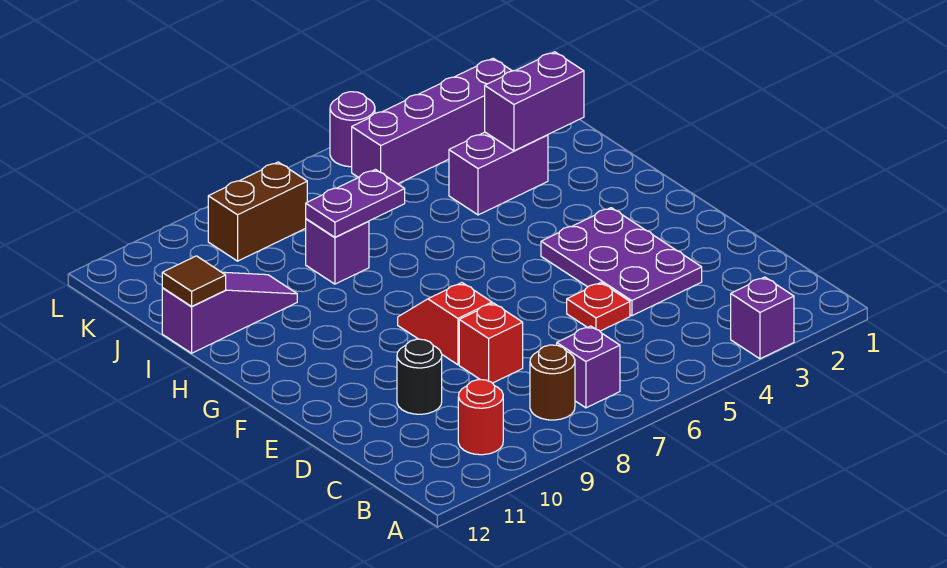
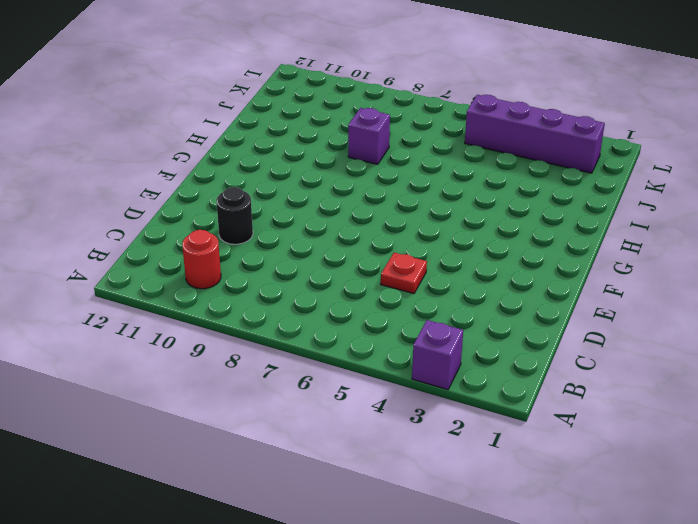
none -> purple 1x1 brick [557,326,620,408]
none -> brown 1x1 round brick [530,345,575,420]
none -> purple 2x3 plate [541,208,702,316]

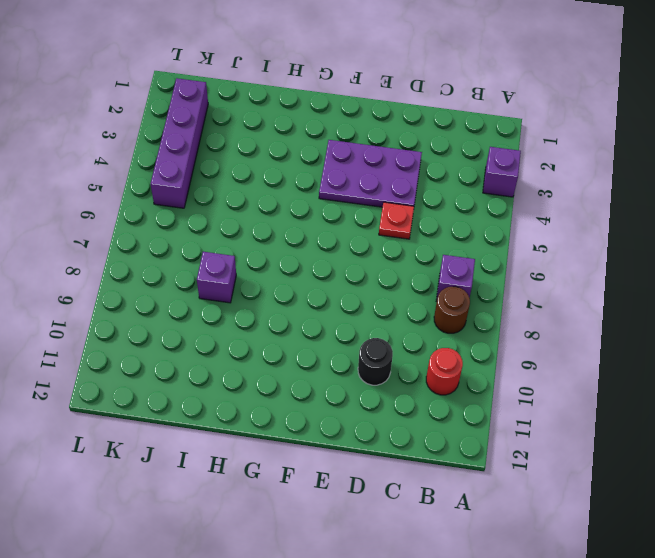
none -> red 1x1 brick [459,303,523,383]
none -> red 1x2 slope [398,283,492,365]
none -> purple 1x2 brick [449,132,548,215]

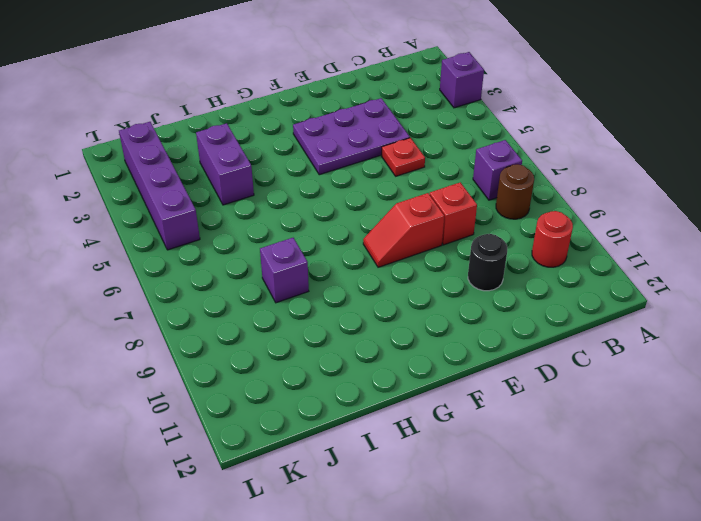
none -> purple 1x3 slope [162,272,297,353]
none -> brown 1x2 brick [208,162,307,261]
none -> purple 1x1 round brick [330,92,375,167]

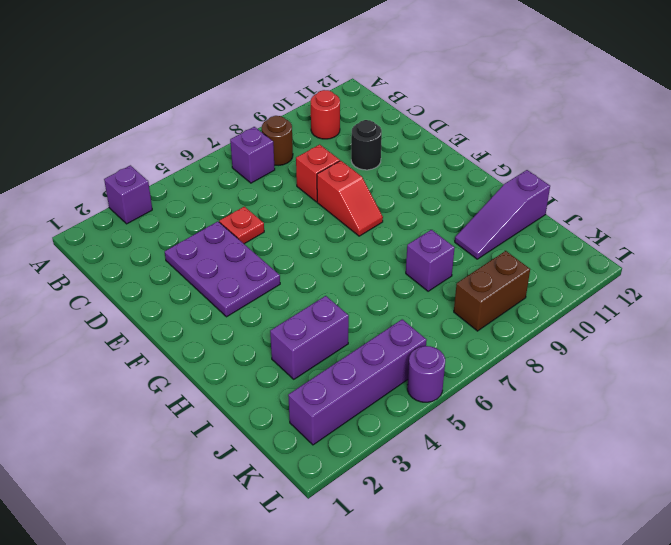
none -> purple 1x2 brick [485,52,584,151]
none -> purple 1x2 plate [306,170,405,237]
none -> brown 1x1 tile [162,256,226,306]

